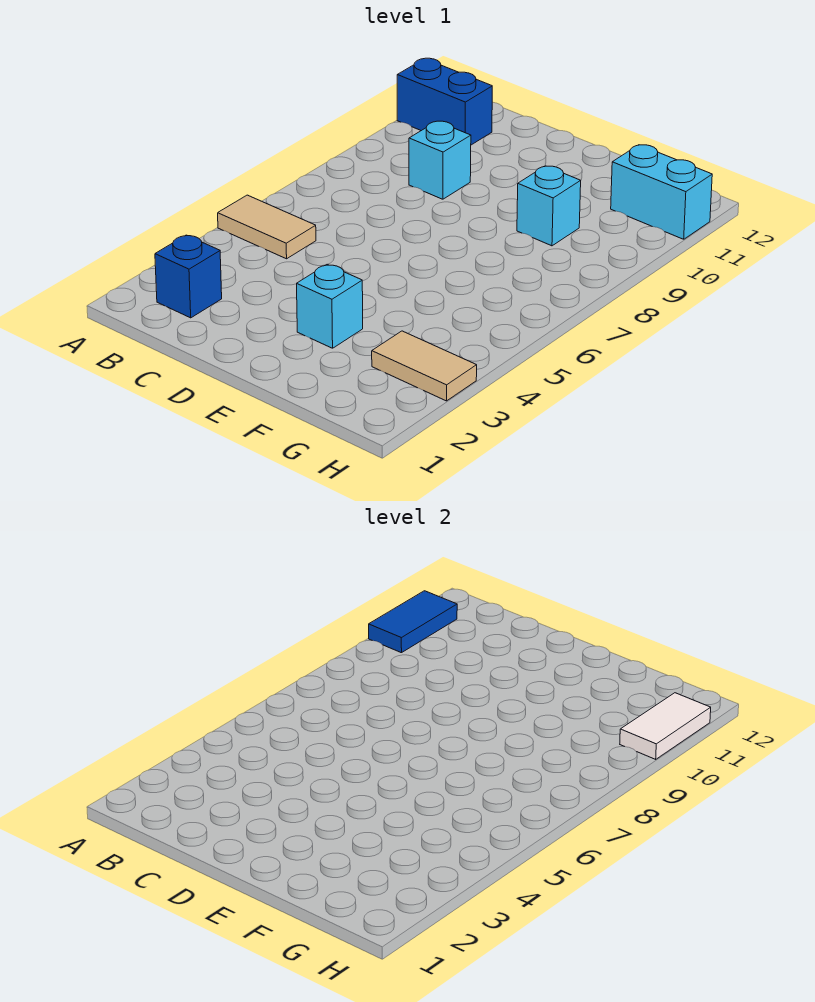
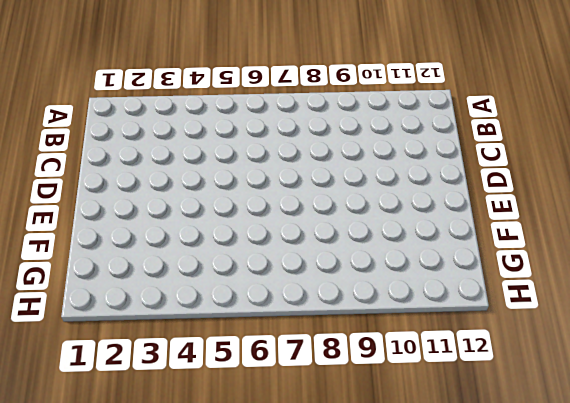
none -> tan 1x2 tile [218,195,316,259]
none -> blue 1x2 brick [397,58,492,145]

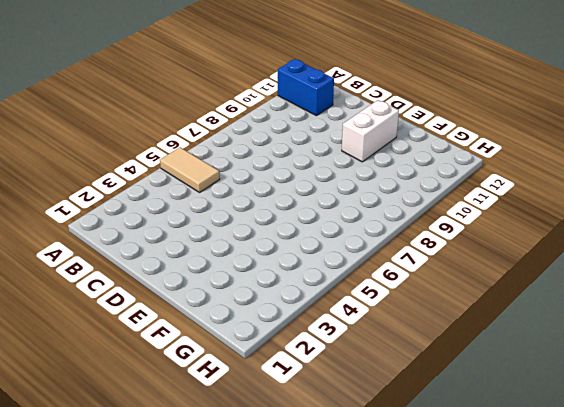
white 1x2 brick [342,100,399,162] -> none
none -> blue 1x1 brick [155,235,222,318]
none -> cyan 1x1 brick [409,121,471,199]

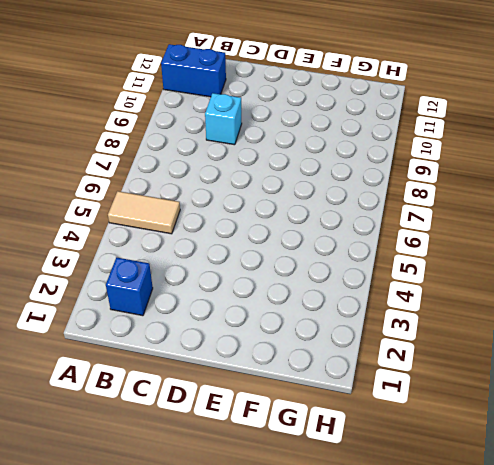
none -> cyan 1x1 brick [297,264,363,348]
none -> cyan 1x1 brick [517,166,581,246]

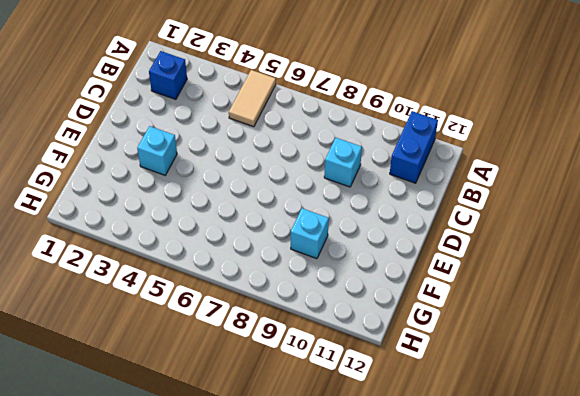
none -> tan 1x2 tile [372,331,477,401]
none -> cyan 1x2 brick [611,145,712,239]

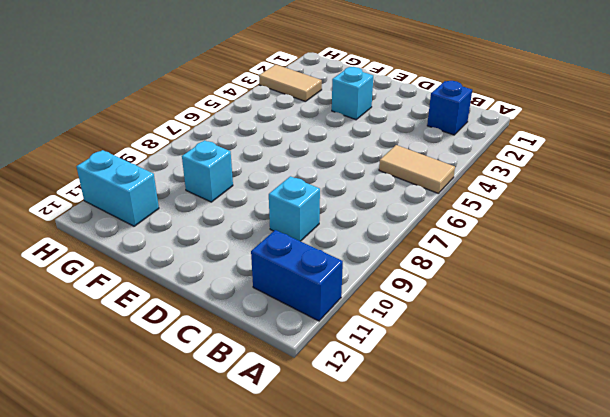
none -> blue 1x2 tile [369,591,457,653]
none -> white 1x2 tile [620,693,711,759]

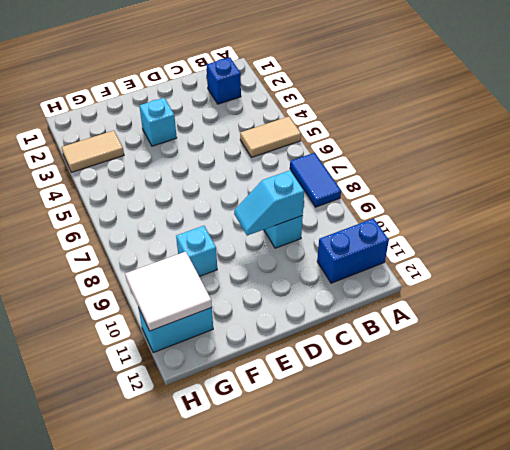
blue 1x2 tile [290,153,341,207] -> blue 1x2 tile moved to [369,591,457,653]
cyan 1x2 slope [234,170,304,236] -> none
white 2x2 tile [125,252,212,331] -> white 1x2 tile [620,693,711,759]

